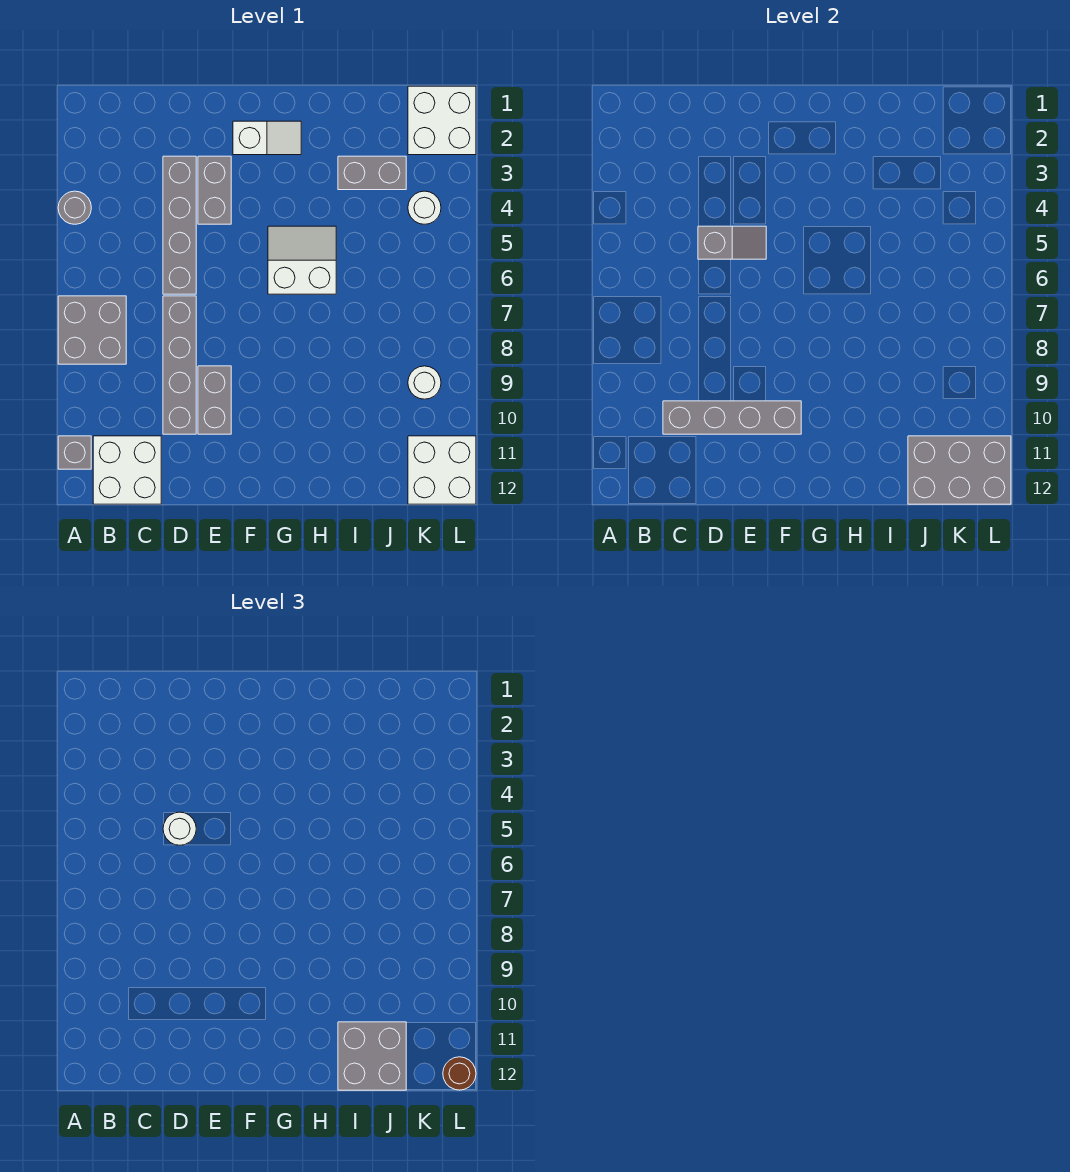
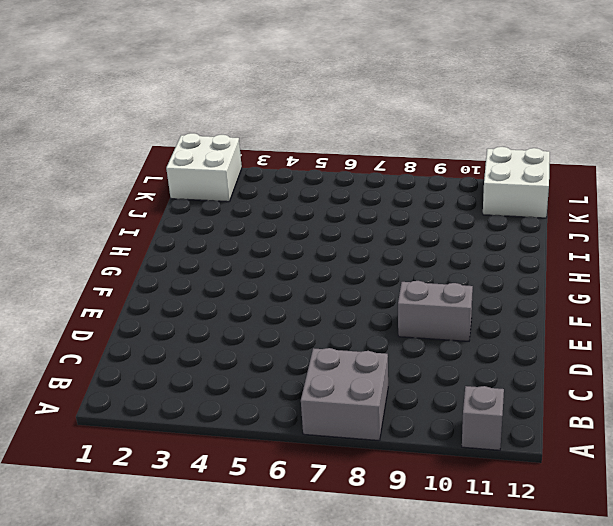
none -> grey 1x1 round brick [58,191,91,224]
none -> white 2x2 brick [93,436,161,504]
none -> grey 1x4 brick [163,156,196,294]

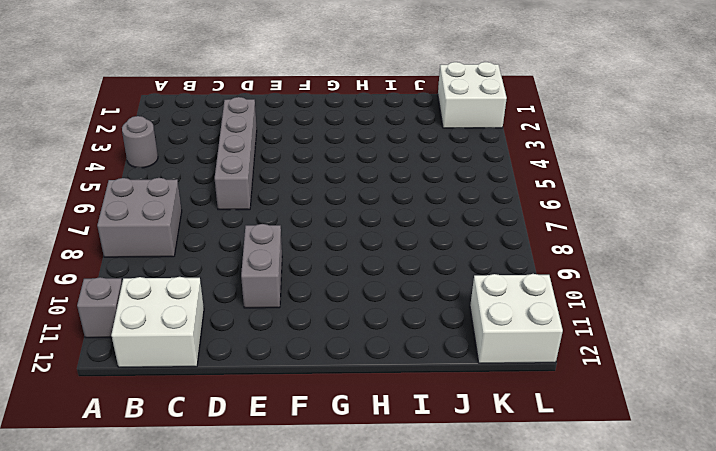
none -> grey 1x4 brick [163,296,196,434]
none -> grey 1x2 brick [198,156,231,224]
none -> white 1x2 slope [233,121,301,155]

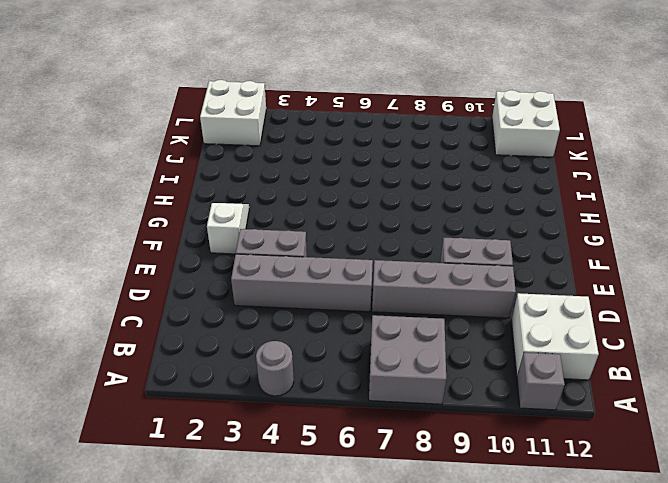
none -> white 2x2 slope [268,226,336,294]
none -> grey 1x2 brick [338,156,406,190]
none -> white 1x1 round brick [408,191,441,224]

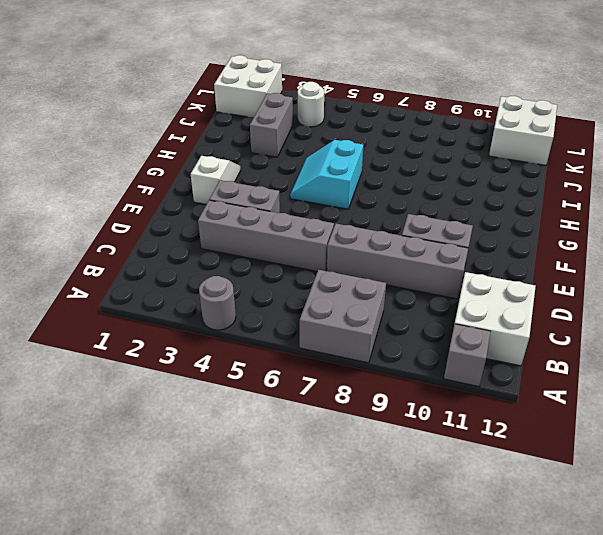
cyan 2x2 slope [290,140,363,209] -> white 2x2 slope [268,226,336,294]
none -> white 1x1 round brick [408,366,441,399]
none -> grey 1x4 brick [663,401,801,434]
none -> grey 1x2 slope [698,226,766,259]

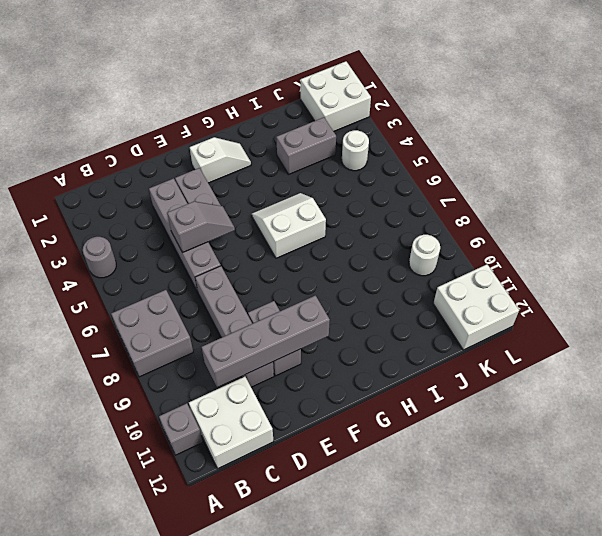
none -> grey 2x3 brick [908,436,1011,504]
none -> white 1x1 round brick [163,812,196,845]
none -> grey 2x2 brick [338,1022,406,1090]

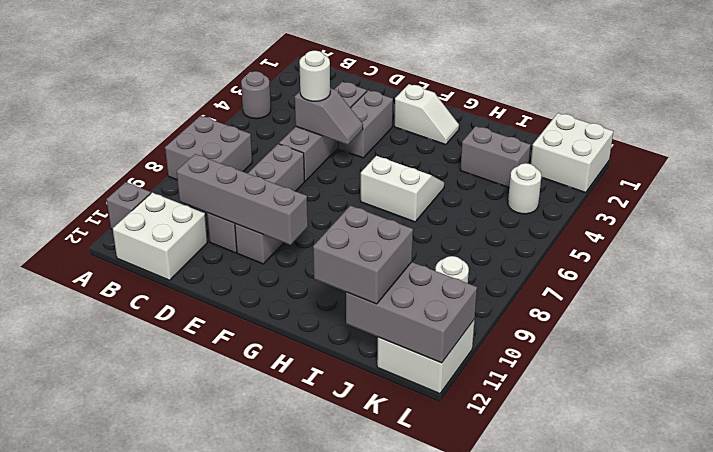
none -> brown 1x1 round brick [443,1057,476,1090]

